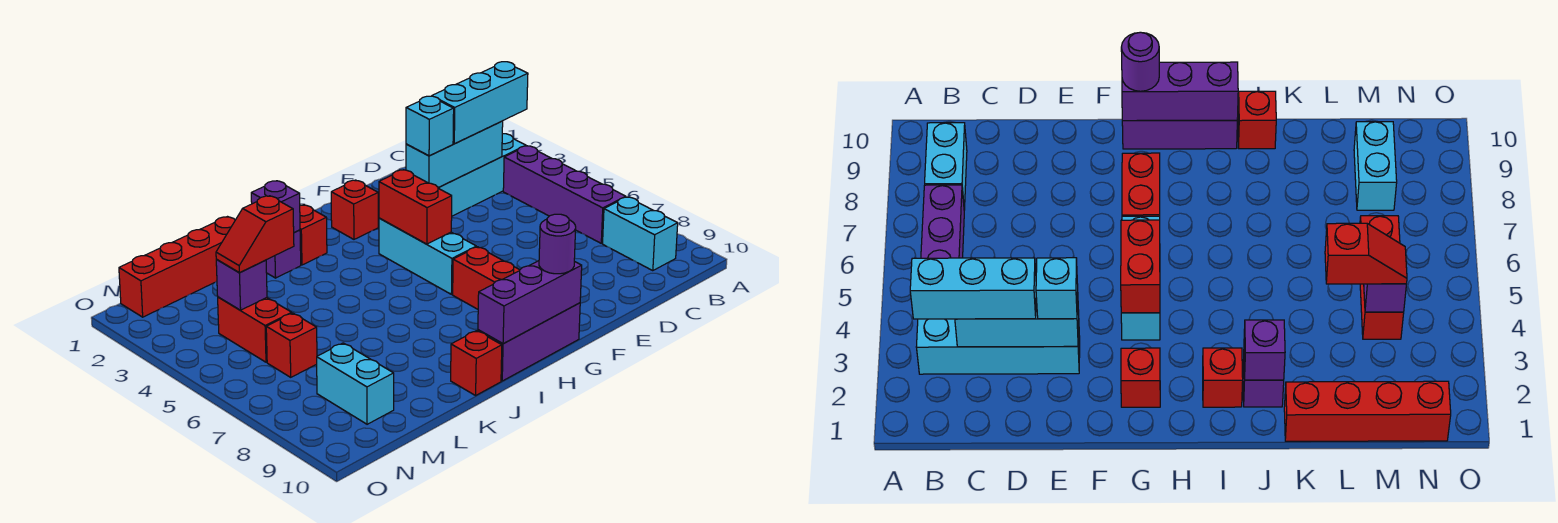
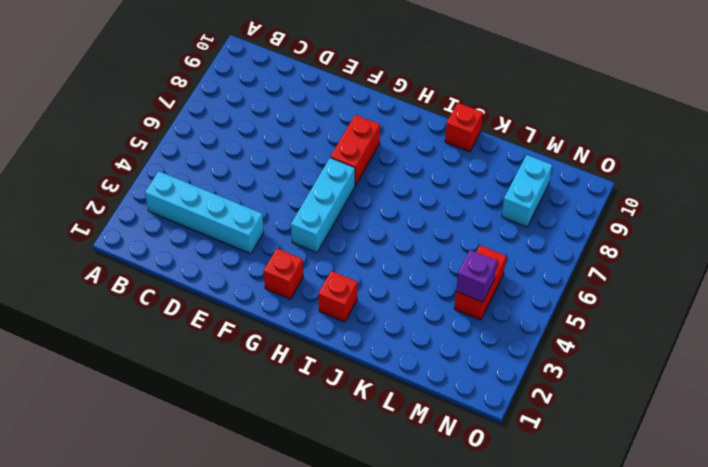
none -> purple 1x4 brick [503,146,626,243]
none -> cyan 1x2 brick [603,197,678,271]
none -> purple 1x3 brick [478,303,580,381]

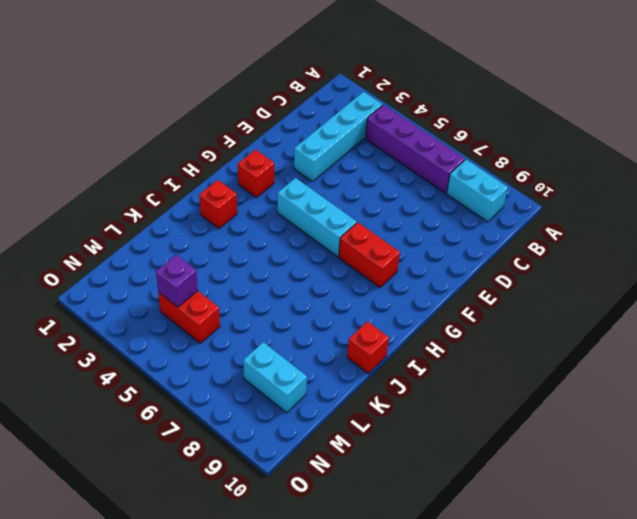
none -> purple 1x3 brick [478,303,580,381]
none -> purple 1x1 brick [266,230,301,278]
none -> red 1x4 brick [119,217,235,317]

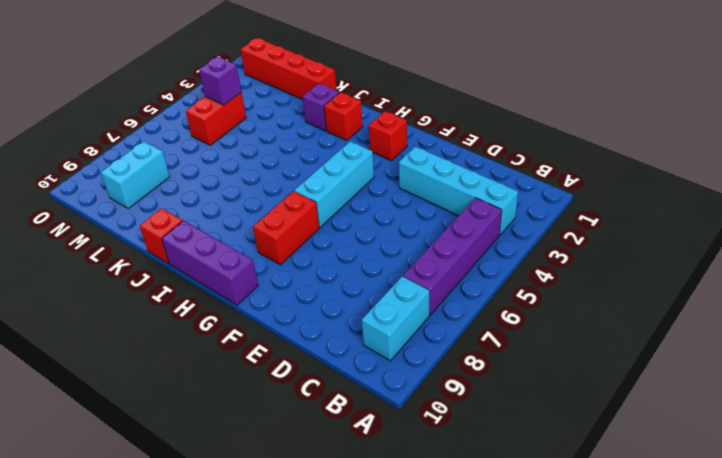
none -> red 1x1 brick [266,313,317,377]
none -> cyan 1x3 brick [406,121,503,187]
none -> red 1x2 brick [379,170,452,244]

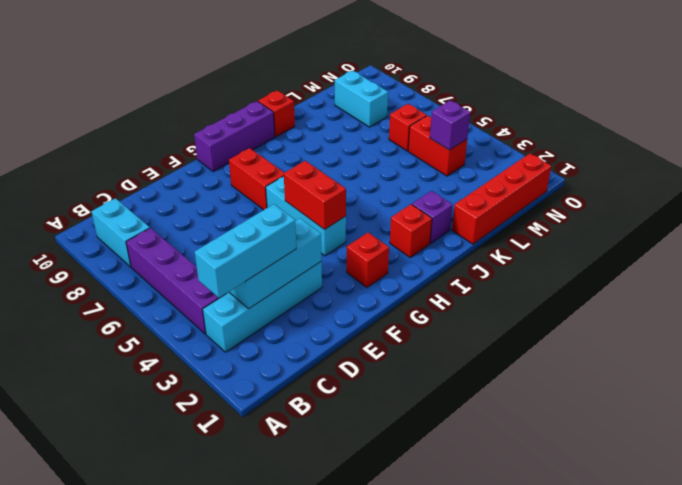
none -> purple 1x3 brick [478,261,582,344]
none -> purple 1x1 brick [251,181,300,232]
none -> cyan 1x1 brick [406,96,454,156]

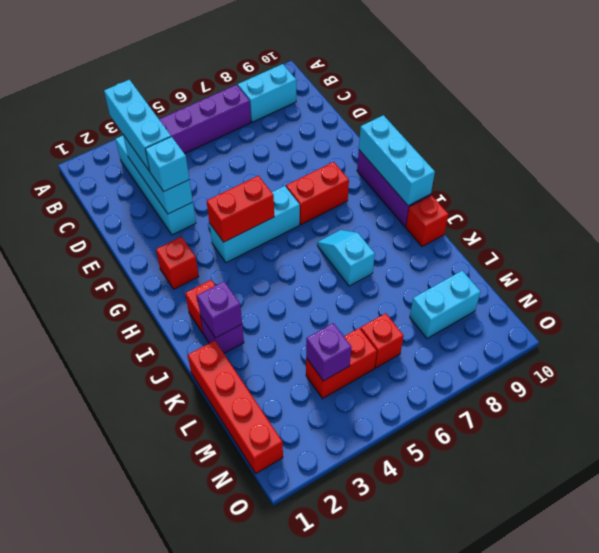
cyan 1x3 brick [359,115,435,206] -> purple 1x3 brick [478,261,582,344]
cyan 1x2 slope [317,230,375,286] -> none
none -> purple 1x1 round brick [539,214,576,274]
none -> red 1x2 slope [216,196,294,273]

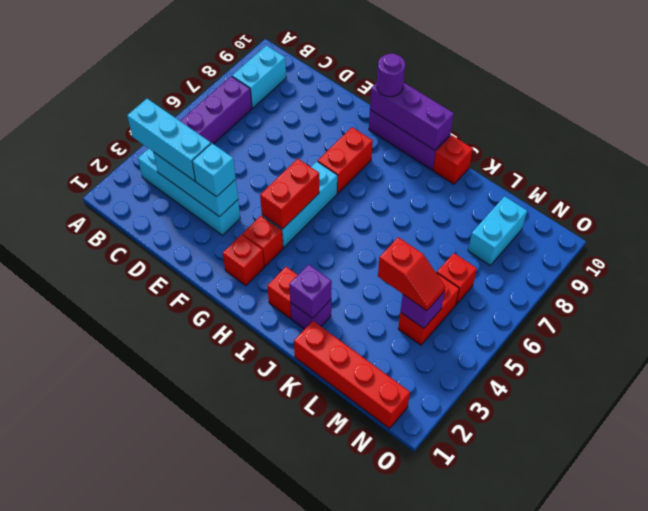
red 1x1 brick [243,216,283,266] -> none

